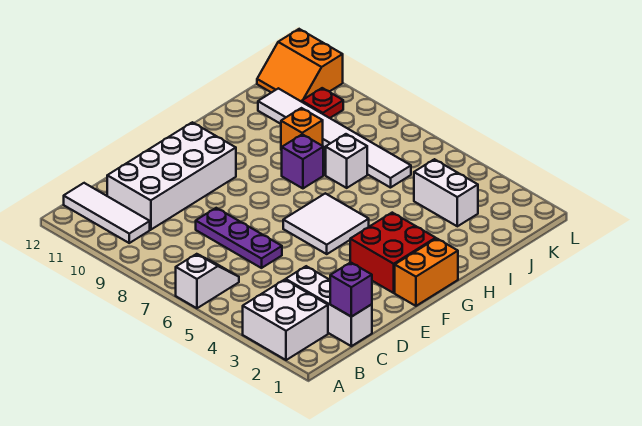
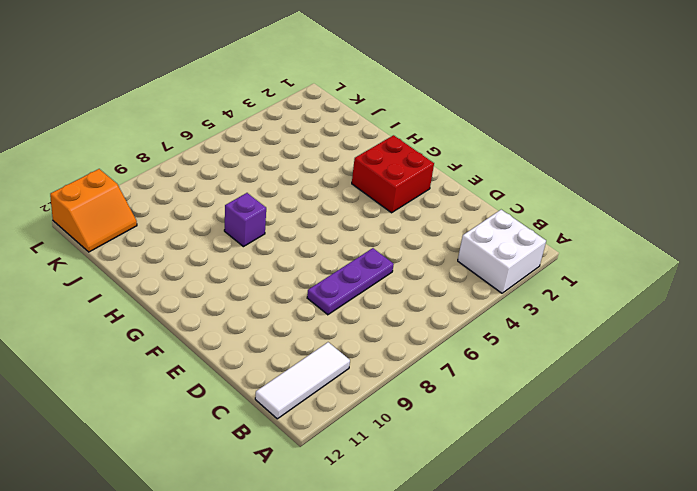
none -> white 1x2 slope [176,254,239,308]
none -> white 1x3 brick [286,266,372,346]
none -> white 2x4 brick [107,122,236,230]

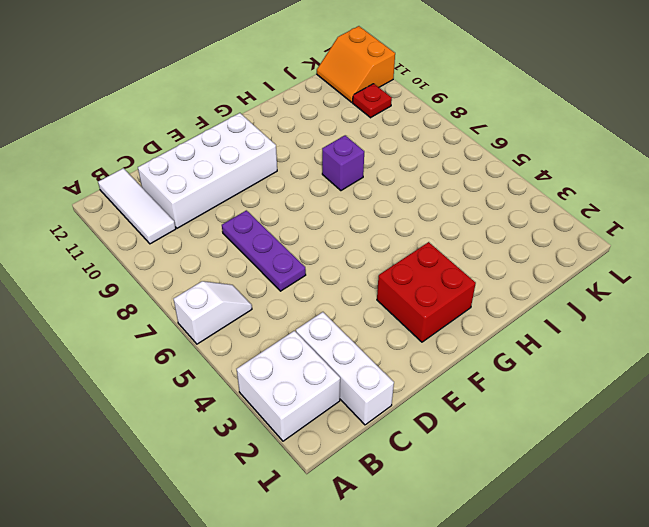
none -> orange 1x2 brick [395,238,458,306]
none -> white 2x2 tile [283,193,369,254]
none -> white 1x1 brick [326,134,367,188]

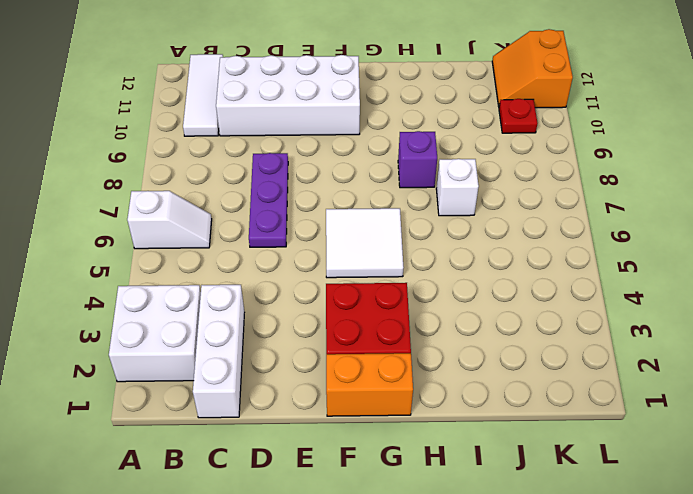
none -> orange 1x1 brick [281,108,323,150]
none -> white 1x2 brick [414,159,478,226]
none -> white 1x6 tile [258,88,411,188]

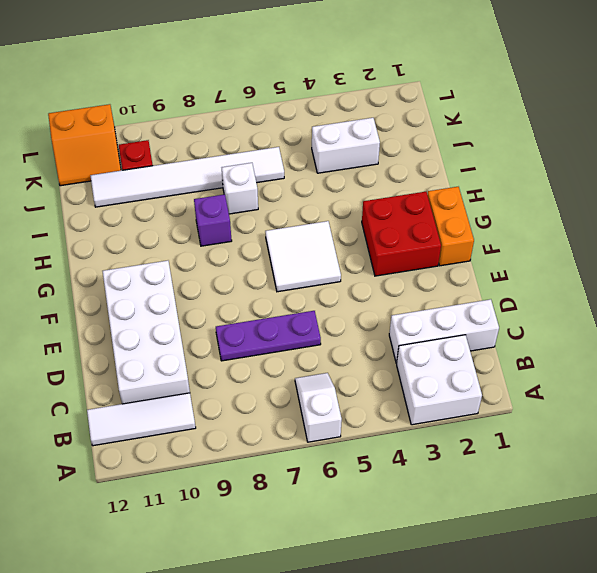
none -> orange 1x1 brick [281,108,323,150]
none -> purple 1x1 brick [330,262,372,317]

